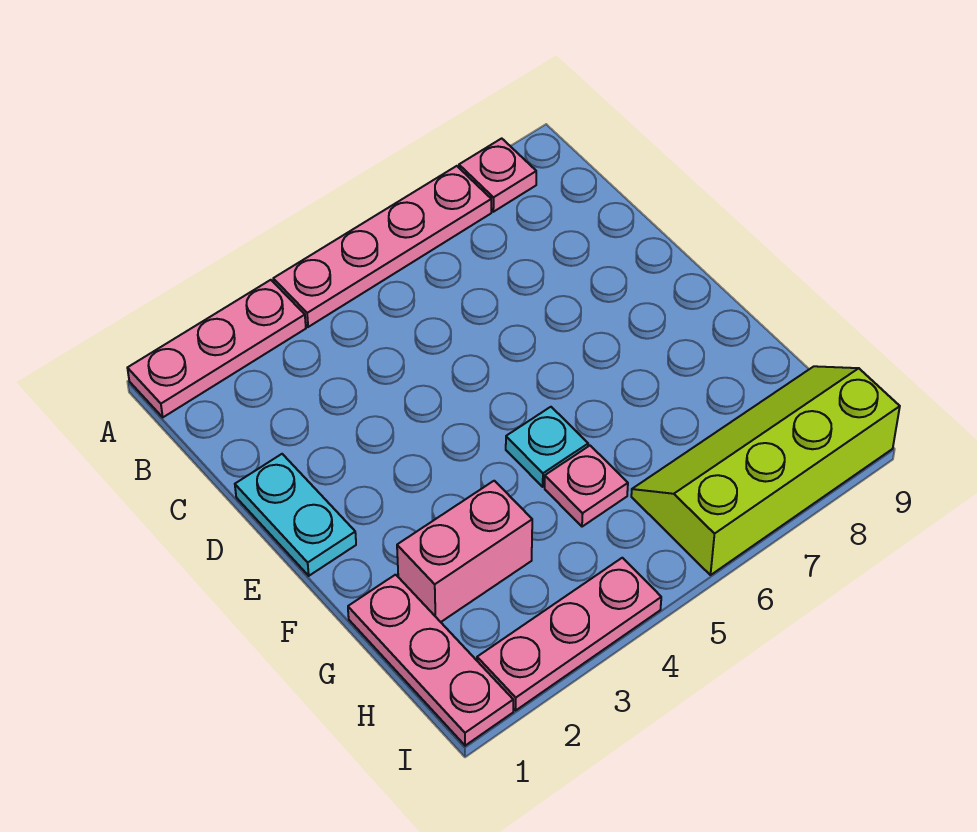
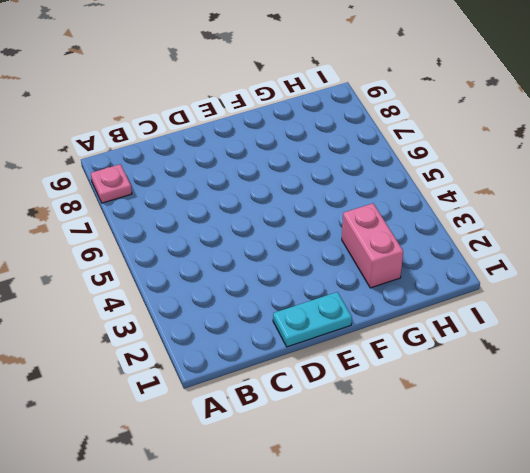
none -> pink 1x3 plate [128,280,306,417]
none -> pink 1x4 plate [273,166,491,327]

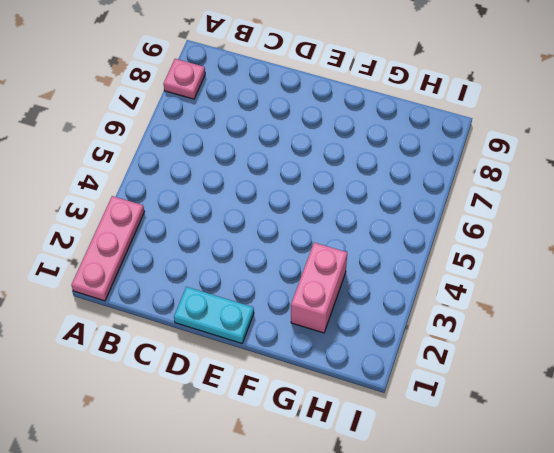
none -> pink 1x4 plate [273,166,491,327]
none -> cyan 1x1 plate [506,407,588,487]

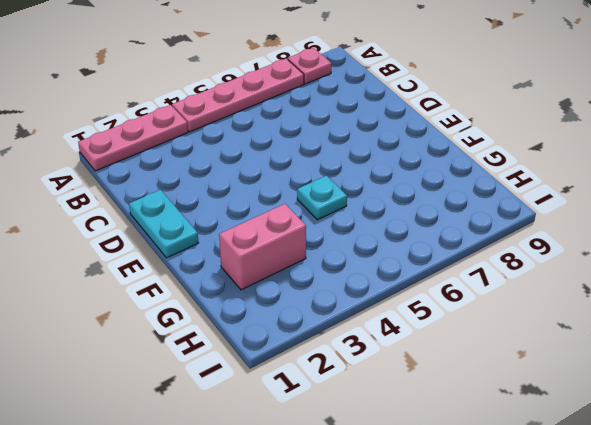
none -> pink 1x3 plate [348,575,513,746]
none -> pink 1x1 plate [545,446,628,527]

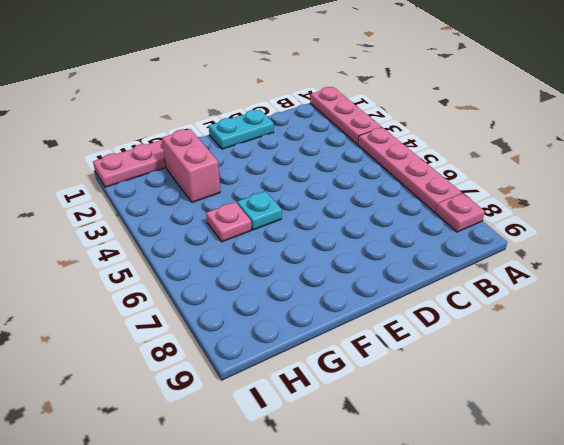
none -> lime 2x4 slope [631,366,900,575]
none -> pink 1x3 plate [477,558,661,710]

